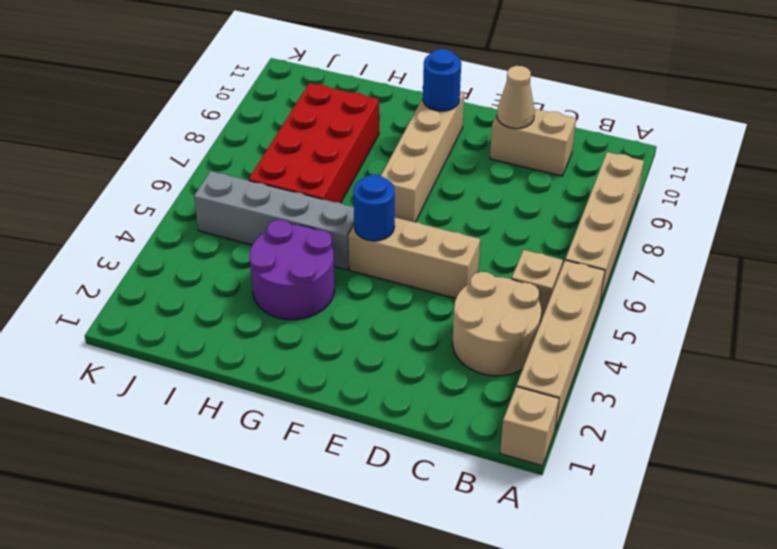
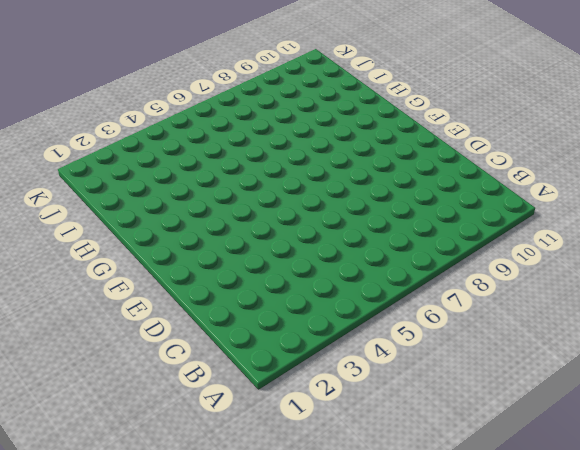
none -> tan 1x1 brick [500,386,559,466]
none -> tan 1x4 brick [517,260,605,430]
none -> tan 1x4 brick [565,152,644,302]

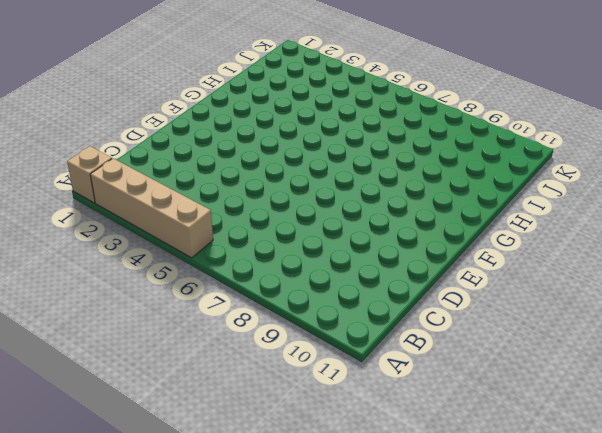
none -> tan 1x4 brick [565,152,644,302]
none -> tan 2x2 round brick [453,272,541,376]
none -> tan 1x1 brick [512,250,563,321]

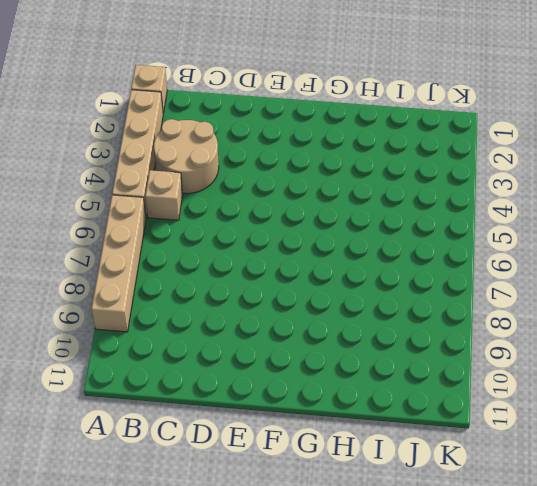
none -> tan 1x2 brick [490,109,576,176]
none -> tan 1x3 brick [348,218,480,298]
none -> tan 1x4 brick [381,92,464,222]

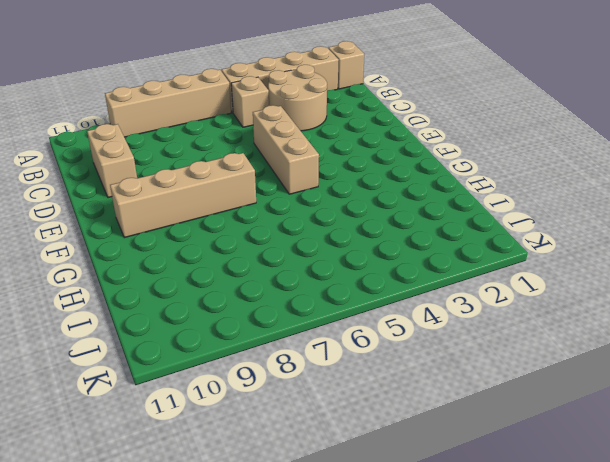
none -> purple 2x2 round brick [249,220,335,320]
none -> grey 1x4 brick [194,171,354,270]
none -> red 2x4 brick [249,83,379,203]

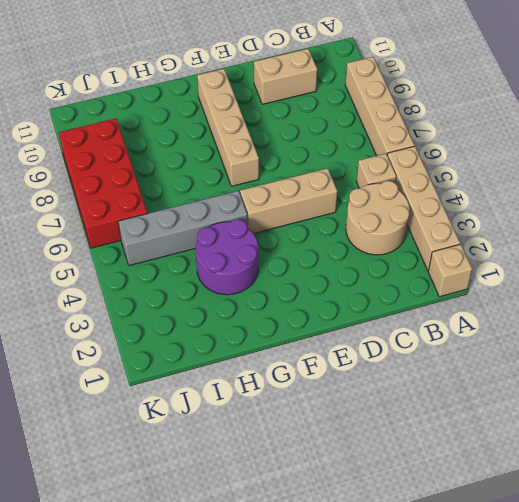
red 2x4 brick [59,119,147,248] -> red 2x4 brick moved to [249,83,379,203]
none -> tan 1x1 cone [497,66,535,129]
none -> blue 1x1 round brick [353,175,395,241]
none -> blue 1x1 round brick [423,49,461,111]

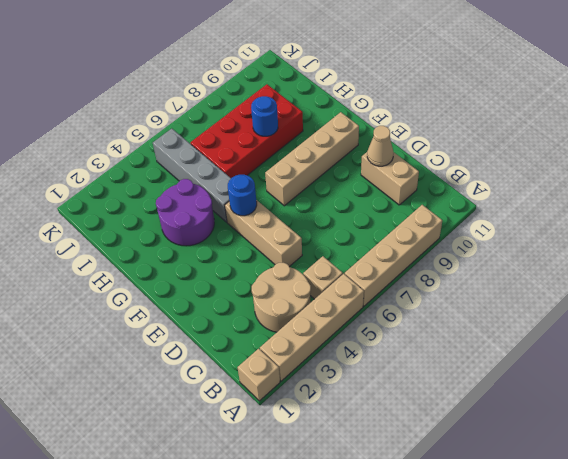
blue 1x1 round brick [251,96,278,136] -> blue 1x1 round brick moved to [423,49,461,111]

